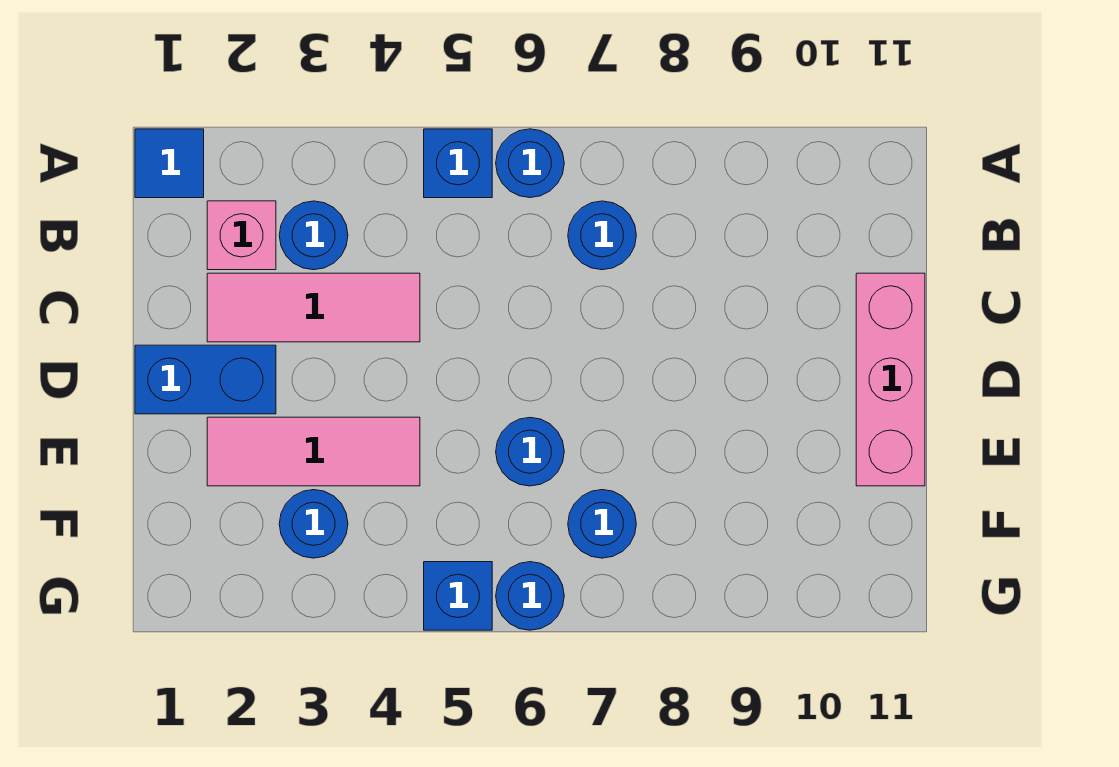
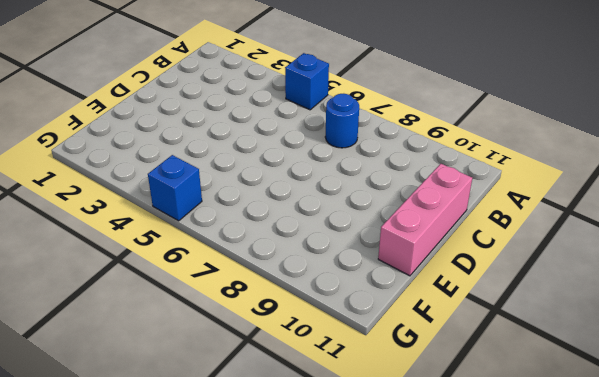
none -> blue 1x1 tile [135,129,204,198]
none -> blue 1x1 round brick [496,129,564,198]
none -> pink 1x1 brick [207,201,276,270]

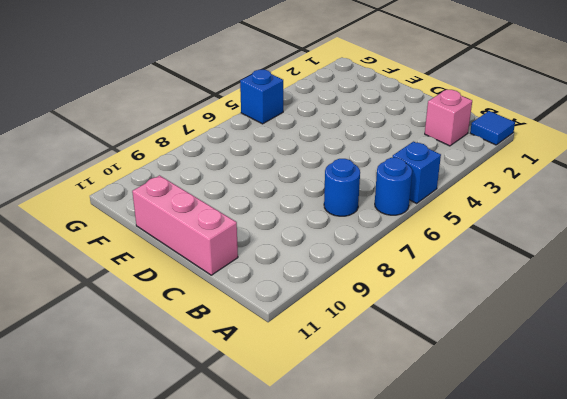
none -> blue 1x1 round brick [279,201,348,270]
none -> pink 1x3 tile [207,273,420,342]
none -> blue 1x2 brick [135,345,276,414]

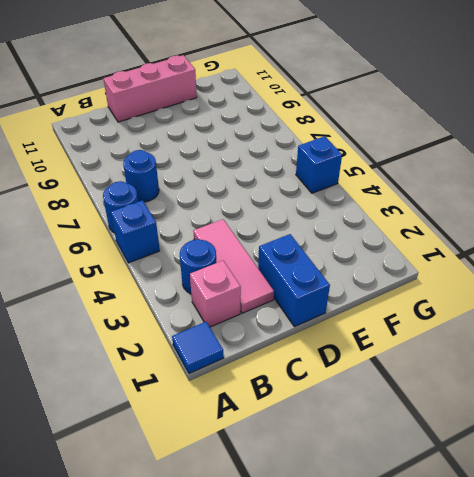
none -> pink 1x3 tile [207,417,420,486]
none -> blue 1x1 round brick [496,418,564,486]
none -> blue 1x1 round brick [279,490,348,558]

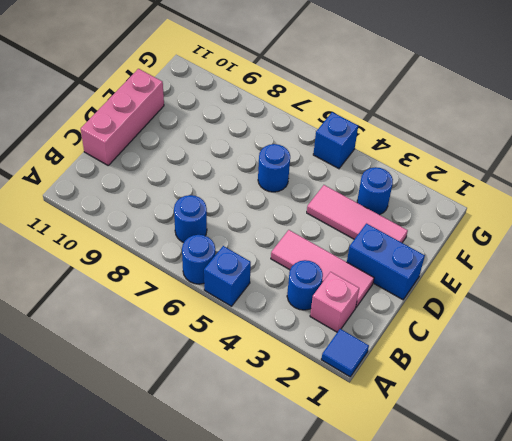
none -> blue 1x1 round brick [568,490,636,558]
none -> blue 1x1 round brick [496,562,564,630]

